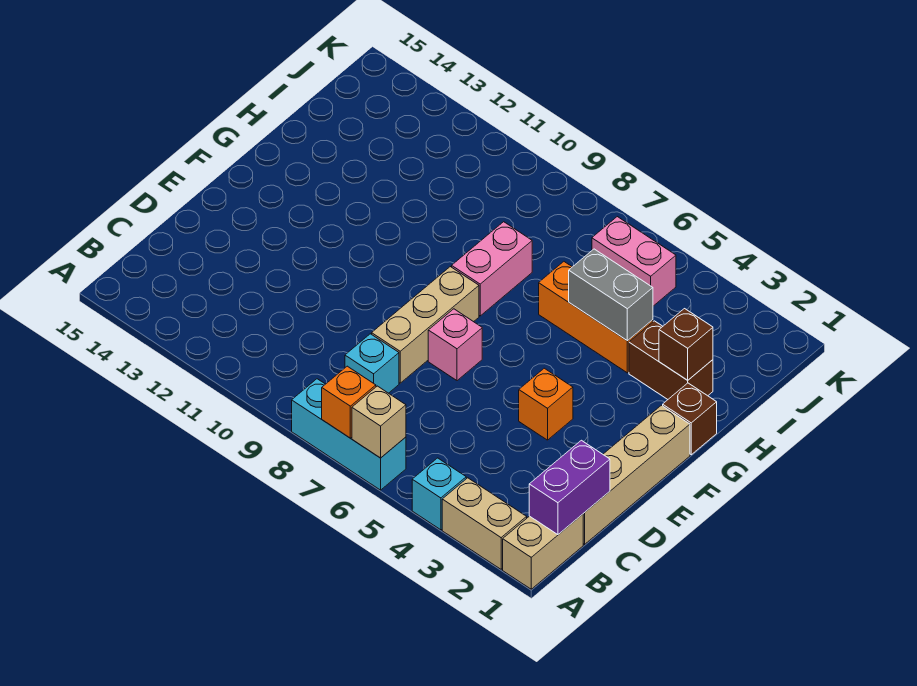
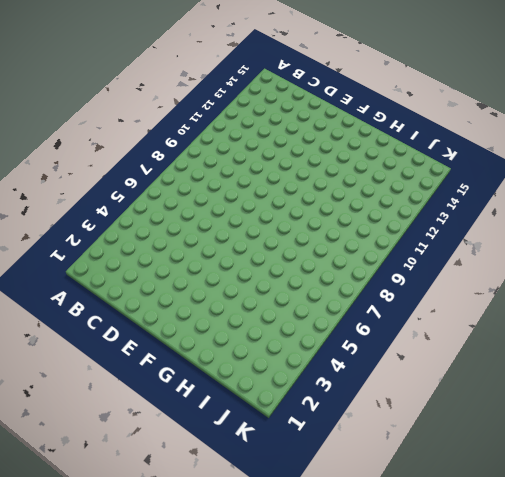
none -> tan 1x2 brick [503,514,583,589]
none -> tan 1x2 brick [442,478,527,569]
none -> cyan 1x1 brick [412,458,466,530]

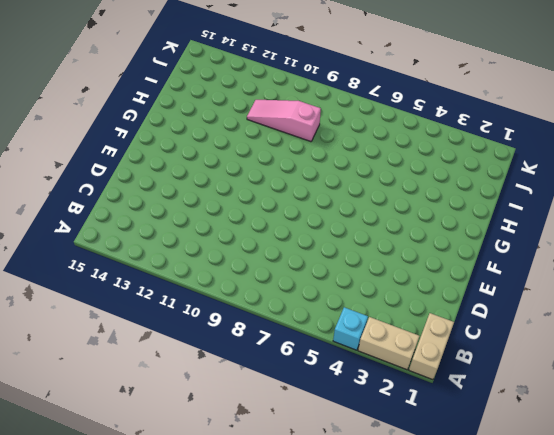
pink 1x3 slope [247,100,321,142] -> none
none -> cyan 1x3 brick [292,379,406,490]
none -> tan 1x4 brick [583,405,690,544]
none -> cyan 1x1 brick [345,334,399,393]

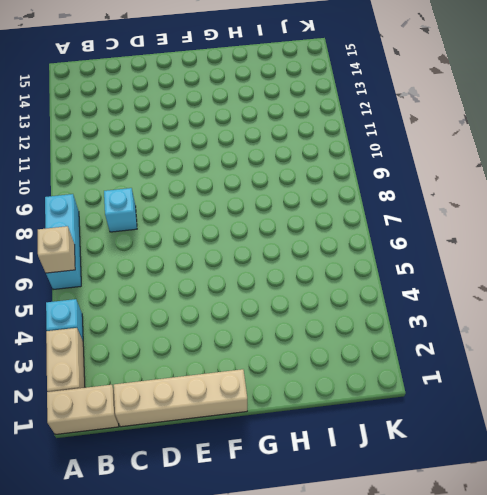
none -> tan 1x3 brick [372,267,479,383]
none -> orange 1x1 brick [519,368,573,440]
none -> pink 1x1 brick [428,309,482,381]

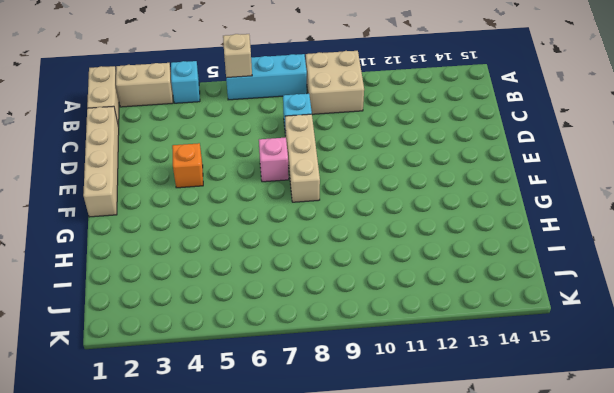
tan 2x2 brick [306,51,364,114] -> none
none -> brown 1x1 brick [663,383,717,455]
none -> pink 1x2 brick [452,222,532,316]
none -> brown 1x2 brick [629,321,713,399]

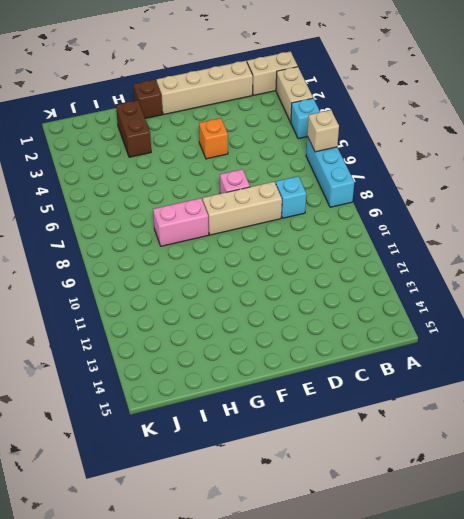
none -> orange 1x3 brick [539,262,653,373]
none -> pink 1x2 brick [592,217,676,306]
none -> orange 1x1 brick [322,366,376,438]

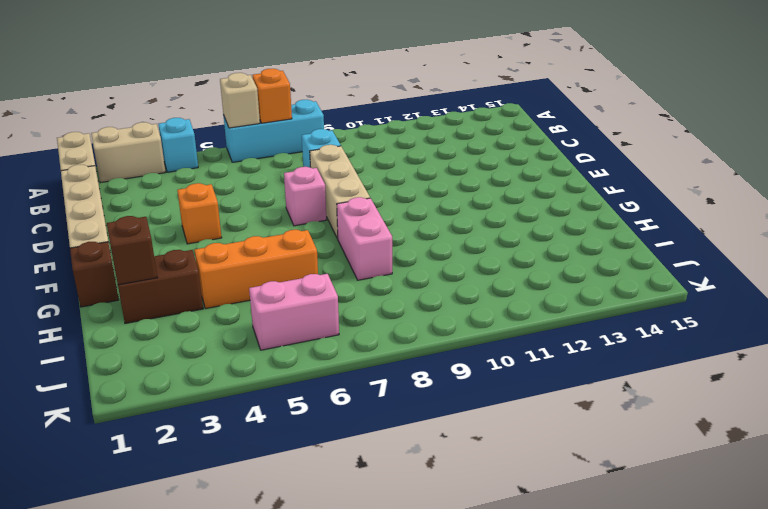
none -> purple 1x2 brick [529,440,610,535]
none -> grey 1x2 brick [569,249,653,341]

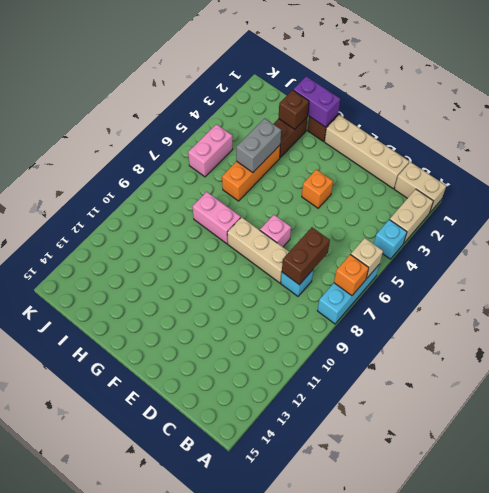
brown 1x2 brick [282,227,330,285] -> none
purple 1x2 brick [293,76,340,127] -> purple 1x2 brick moved to [529,440,610,535]

